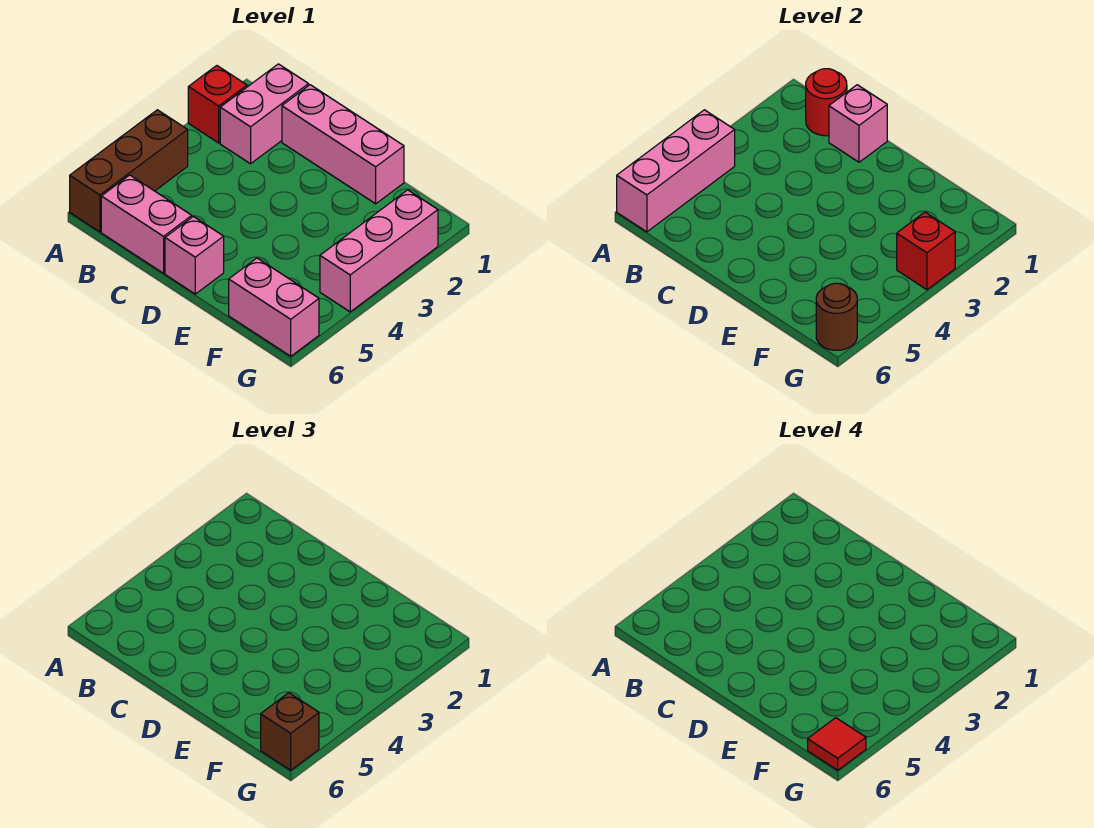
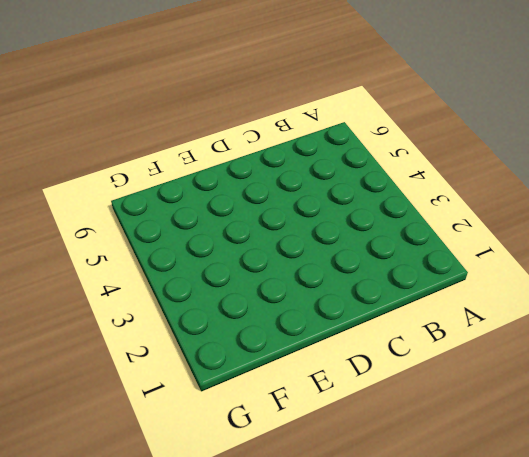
none -> red 1x1 brick [188,66,247,143]
none -> brown 1x3 brick [70,110,188,232]
none -> pink 1x2 brick [220,64,309,164]

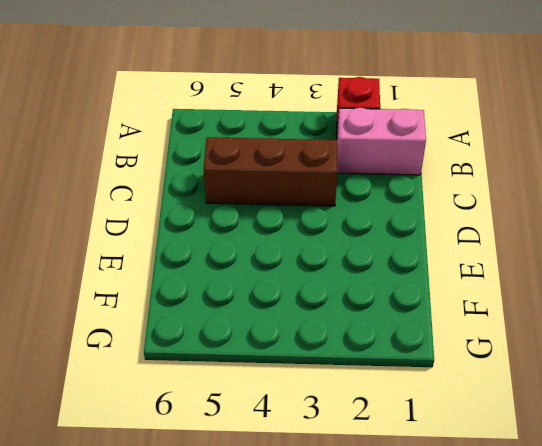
brown 1x3 brick [204,137,337,206] -> brown 1x3 brick moved to [70,110,188,232]
none -> pink 1x2 brick [101,175,192,273]
none -> pink 1x3 brick [282,85,404,204]
none -> pink 1x1 brick [165,217,224,294]

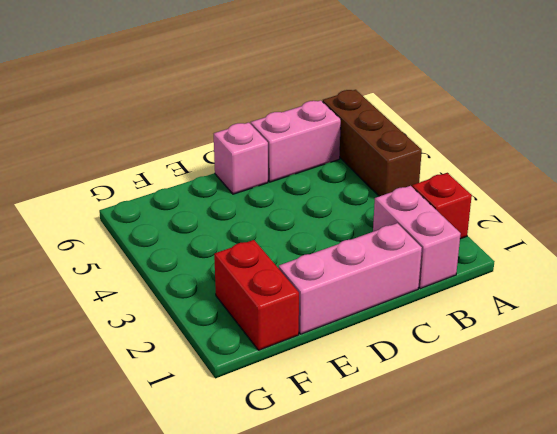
red 1x2 brick [214,240,299,350] -> none
none -> pink 1x2 brick [229,258,319,356]
none -> pink 1x3 brick [320,190,438,312]
none -> pink 1x3 brick [617,110,735,232]

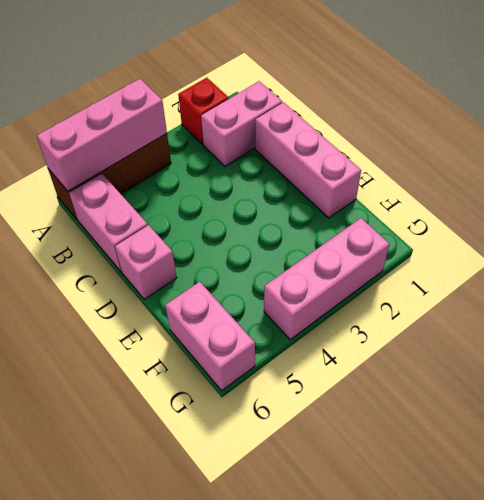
none -> red 1x1 round brick [806,69,847,136]
none -> pink 1x1 brick [829,85,887,162]
none -> red 1x1 brick [897,212,955,290]

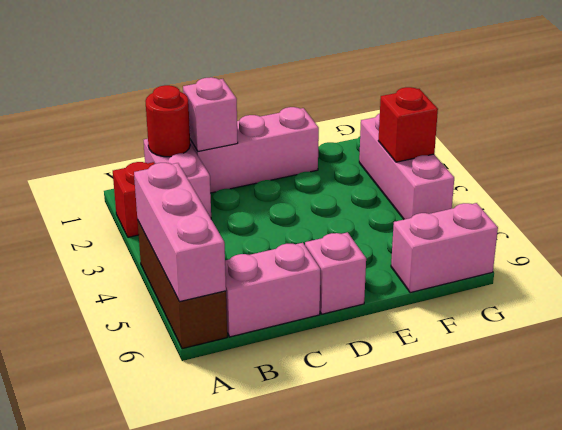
none -> brown 1x1 round brick [816,283,857,350]
none -> brown 1x1 brick [261,693,319,770]
none -> red 1x1 tile [808,718,866,770]

